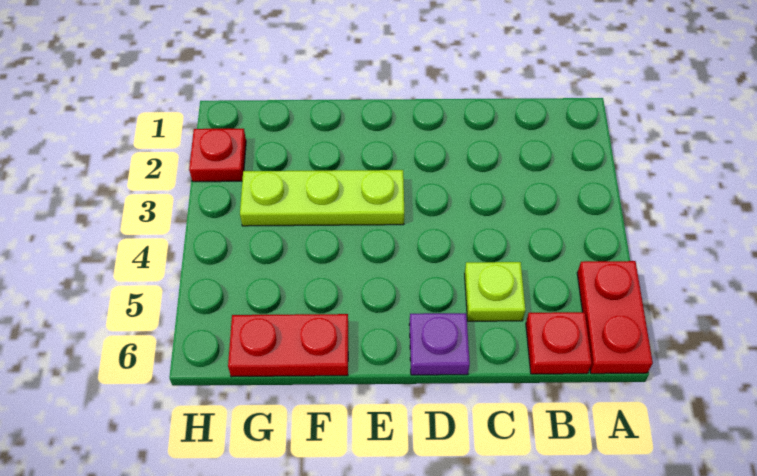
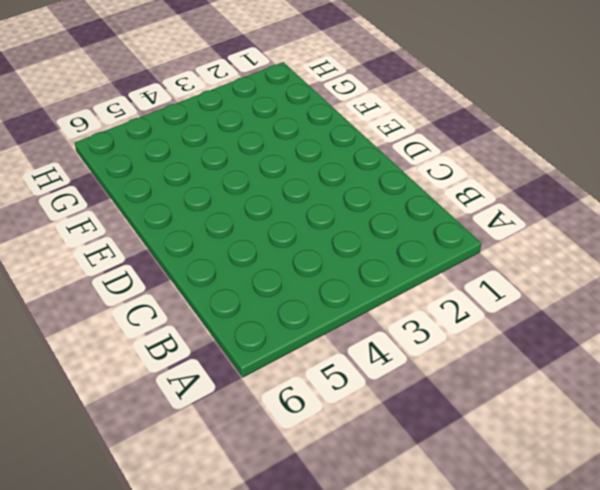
none -> red 1x2 plate [577,261,653,374]
none -> red 1x1 plate [526,312,592,374]

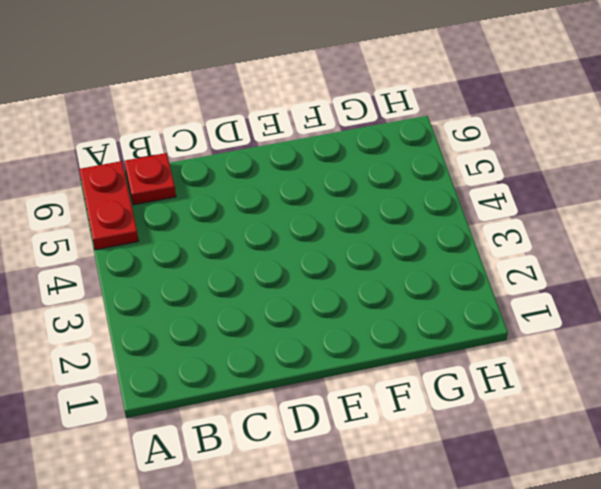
none -> lime 1x1 plate [465,262,525,321]
none -> purple 1x1 plate [409,313,470,375]

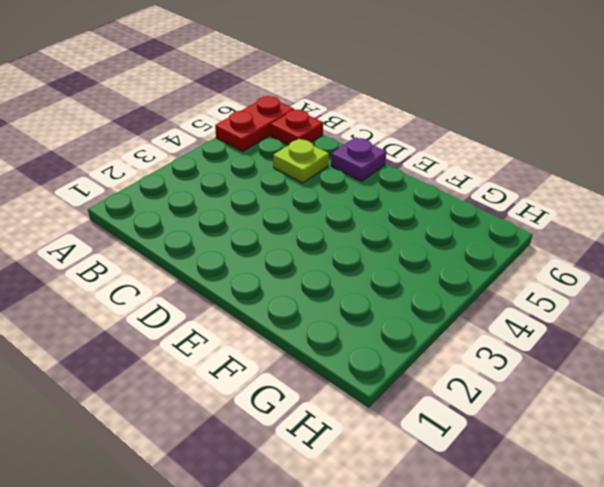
none -> lime 1x3 plate [240,170,404,226]
none -> red 1x2 plate [228,314,348,377]

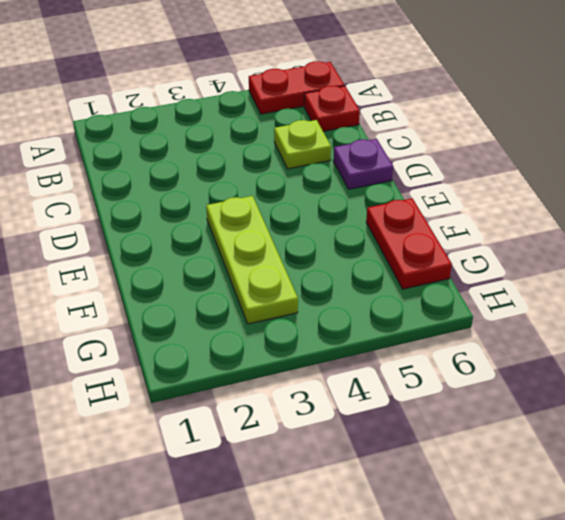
none -> red 1x1 plate [189,129,246,182]

